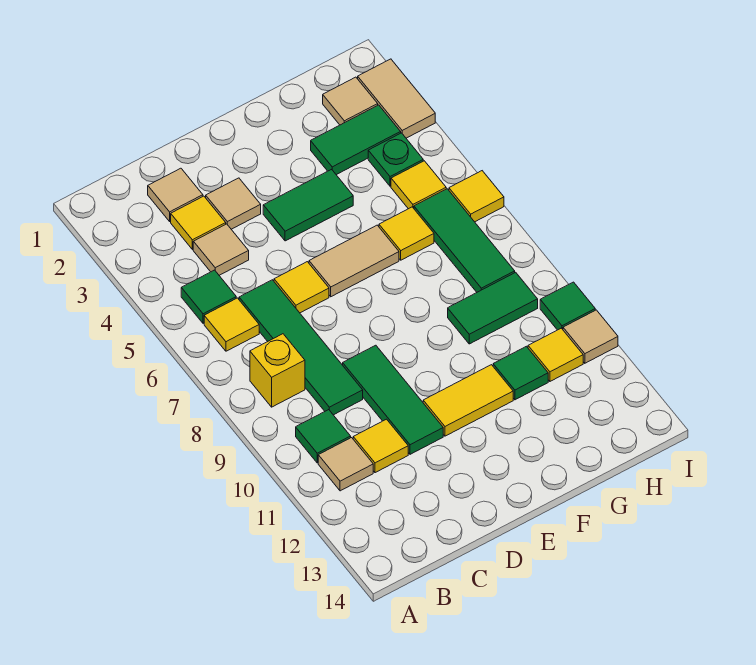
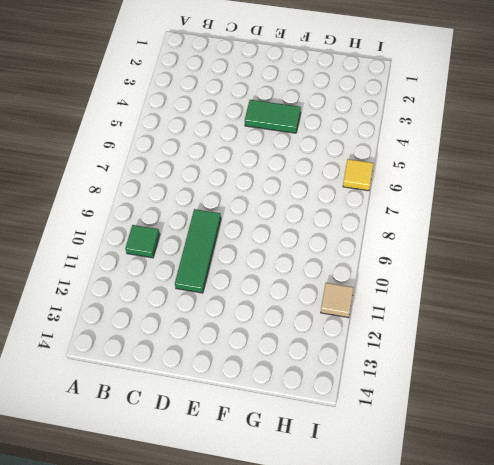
none -> green 1x1 tile [181,270,236,323]
none -> yellow 1x1 tile [204,298,259,351]
none -> yellow 1x1 brick [250,334,305,407]

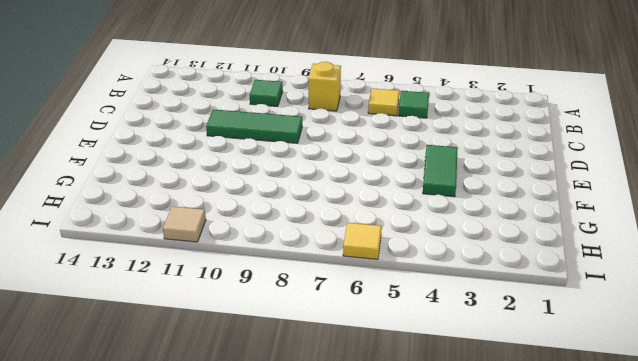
none -> tan 1x1 tile [318,438,373,491]
none -> tan 1x1 tile [148,168,203,221]
none -> yellow 1x1 tile [171,196,226,249]

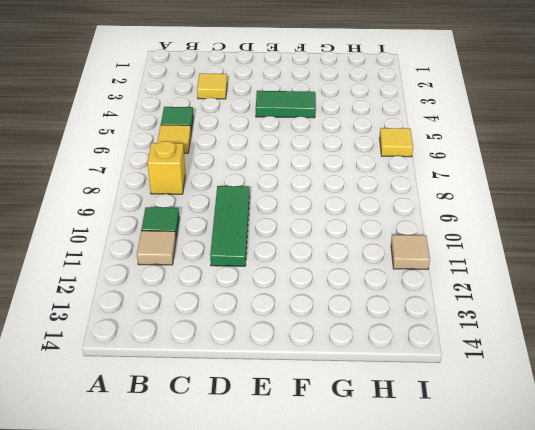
none -> tan 1x1 tile [148,168,203,221]
none -> tan 1x1 tile [193,224,249,275]
none -> green 1x4 tile [239,280,363,415]

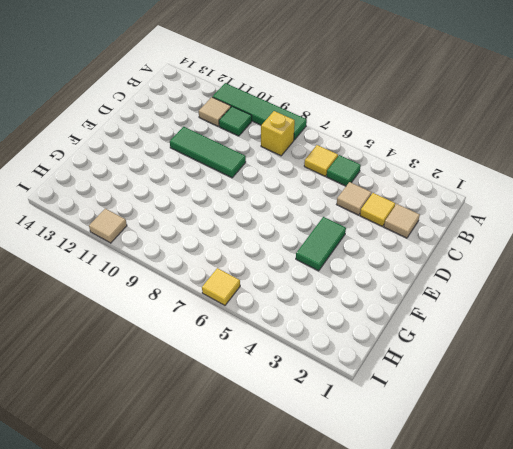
green 1x4 tile [213,83,307,140] -> green 1x4 tile moved to [239,280,363,415]
none -> yellow 1x1 tile [353,419,408,473]
none -> tan 1x1 tile [206,178,261,229]
none -> yellow 1x1 tile [274,262,329,313]

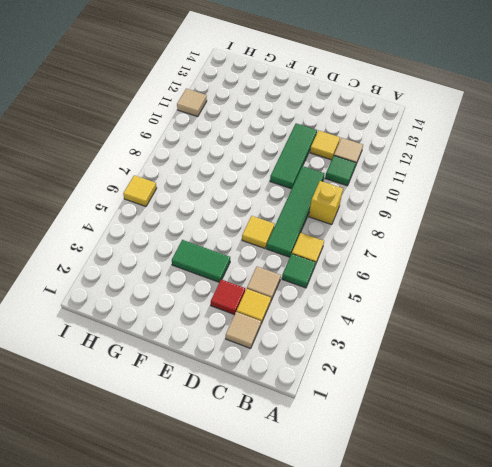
red 1x1 tile [211,279,245,315] -> tan 1x1 tile [206,178,261,229]
none -> tan 1x2 tile [309,225,399,297]
none -> yellow 1x2 tile [423,365,513,436]
none -> green 1x2 tile [311,105,401,175]

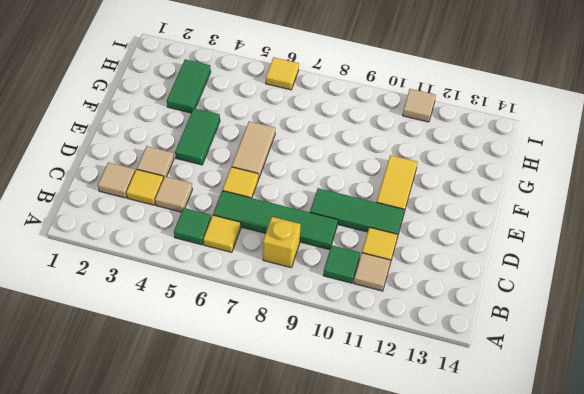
none -> yellow 1x1 tile [379,207,434,260]
none -> green 1x2 tile [448,272,538,344]
none -> green 1x1 tile [493,346,548,400]

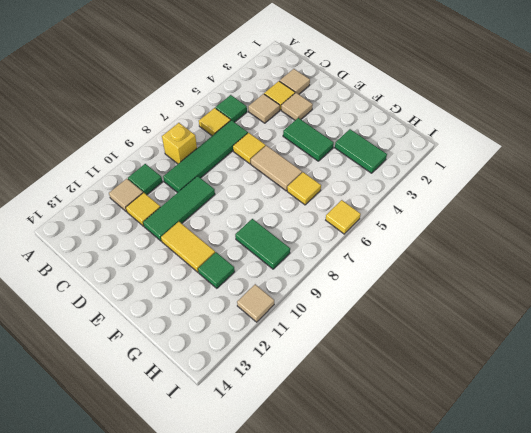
none -> tan 1x1 tile [323,77,378,125]
none -> green 1x1 plate [368,133,423,186]
none -> yellow 1x1 tile [391,161,446,209]

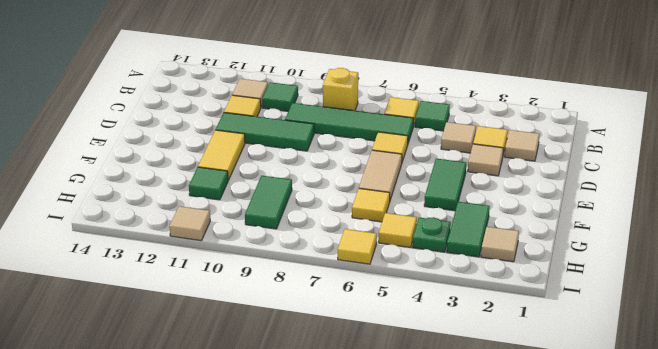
none -> green 1x3 tile [414,189,515,292]
none -> yellow 1x1 tile [528,328,583,381]
none -> tan 1x2 tile [358,59,435,138]

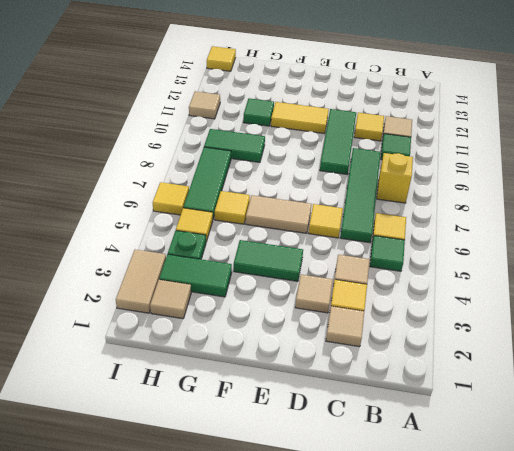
yellow 1x1 tile [207,46,236,71] -> yellow 1x1 tile moved to [528,328,583,381]
none -> green 1x1 tile [540,282,595,330]

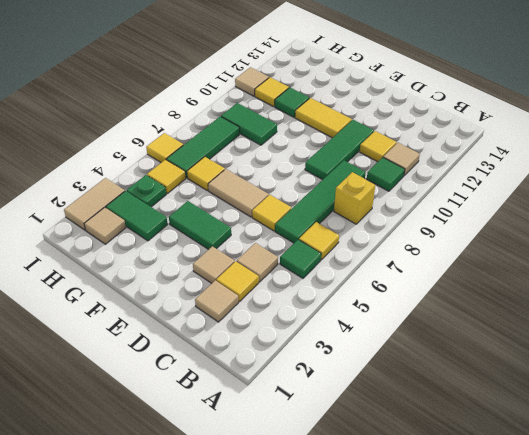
none -> green 1x1 tile [540,282,595,330]

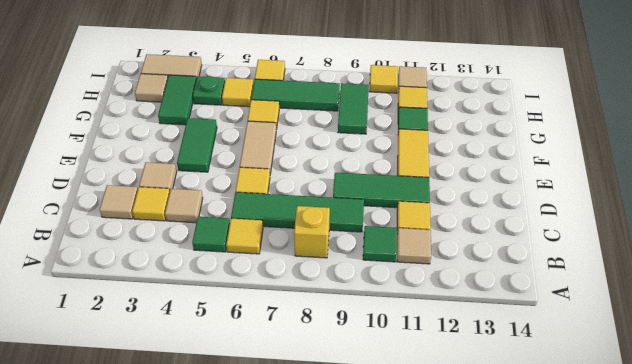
yellow 1x1 tile [369,65,398,93] -> green 1x1 tile [540,282,595,330]

